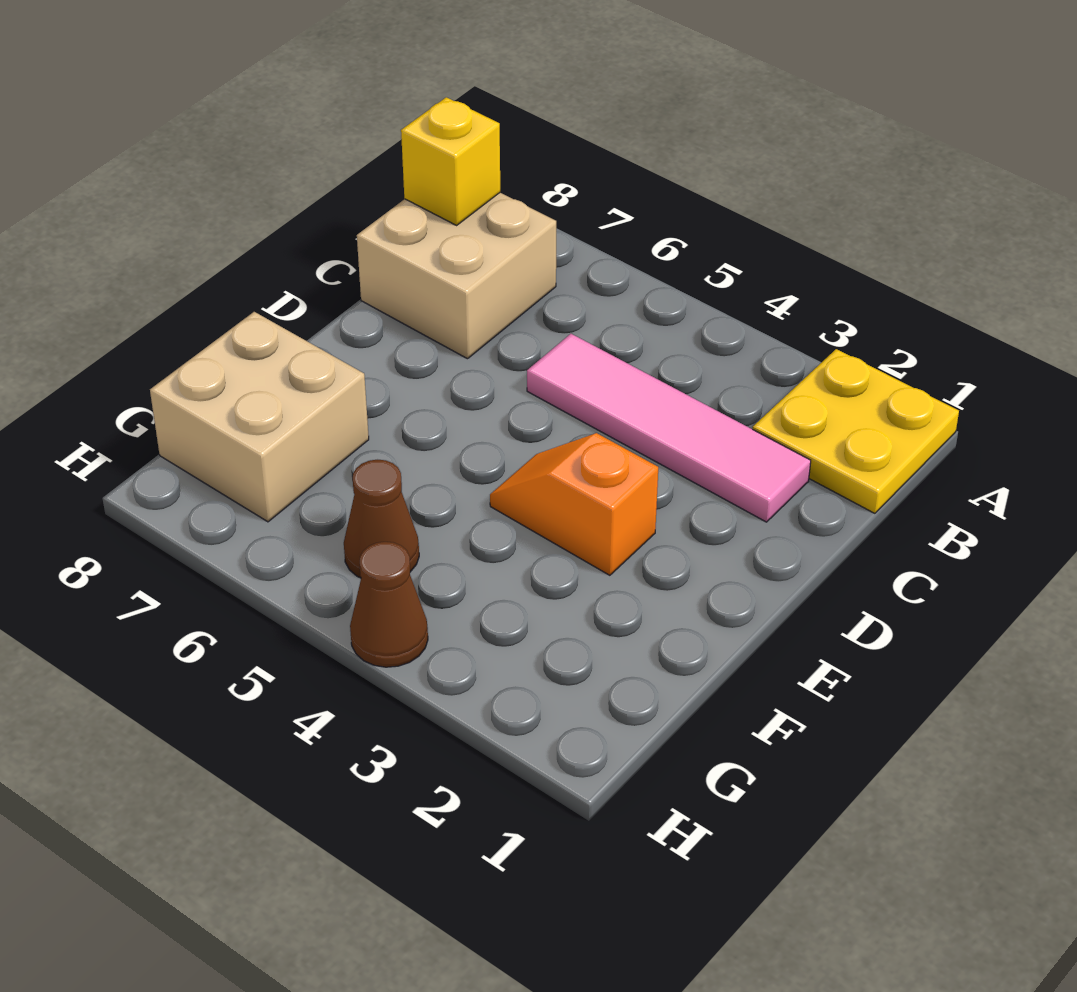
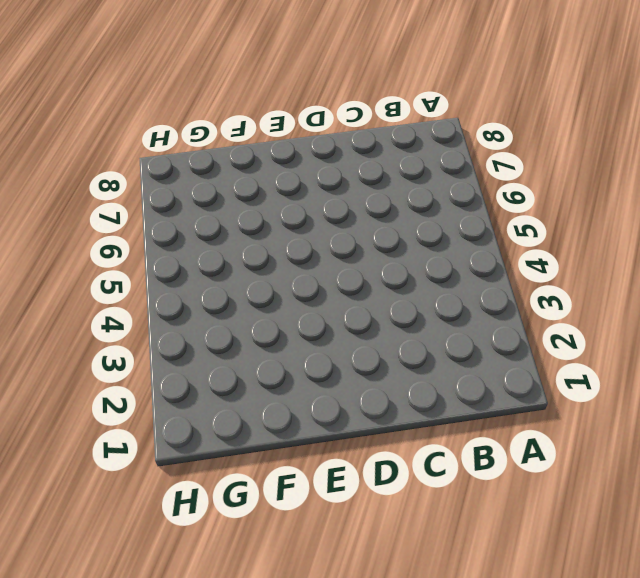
none -> yellow 2x2 plate [753,349,959,513]
none -> tan 2x2 brick [357,193,556,359]

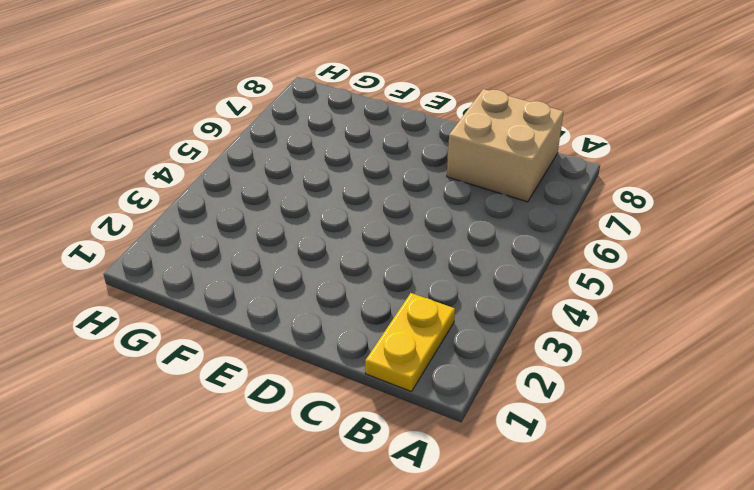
yellow 1x2 plate [365,293,455,392] -> yellow 2x2 plate [753,349,959,513]
none -> pink 1x4 tile [527,334,811,522]
none -> orange 1x2 slope [490,433,658,575]

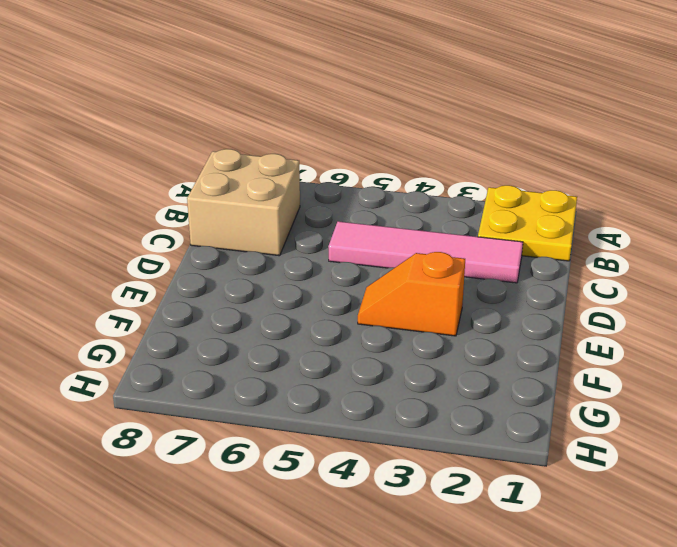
none -> tan 2x2 brick [150,312,369,522]
none -> brown 1x1 cone [344,460,419,578]

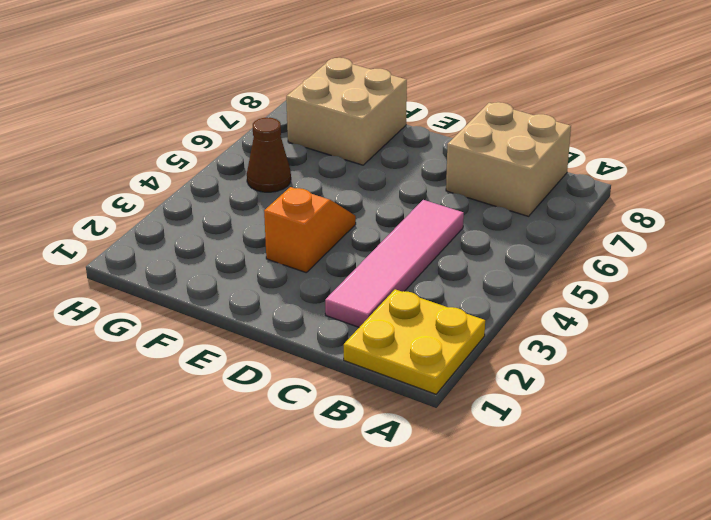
none -> brown 1x1 cone [350,542,428,667]
none -> yellow 1x1 brick [401,97,500,225]

